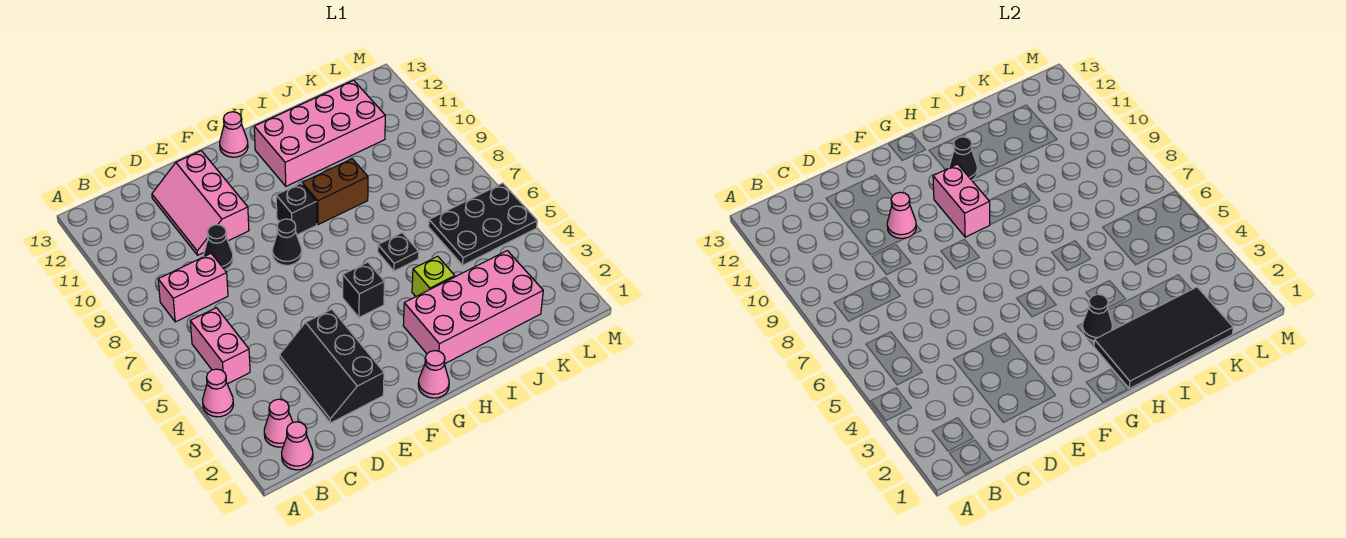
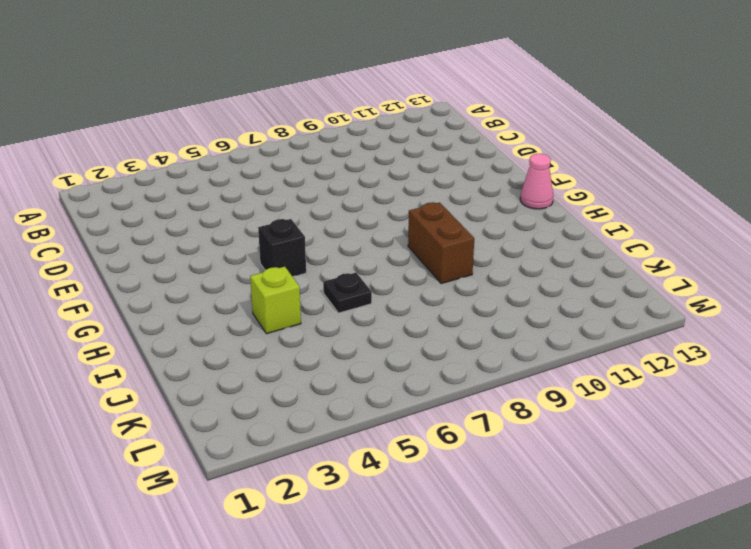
none -> pink 1x1 cone [203,369,233,417]
none -> pink 1x1 cone [282,422,313,470]
none -> pink 1x1 cone [264,399,293,447]

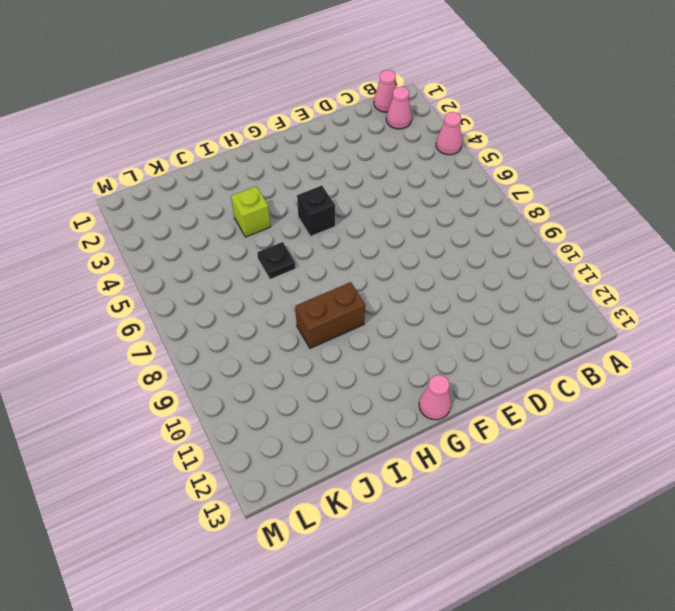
none -> pink 1x2 brick [190,308,250,384]
none -> pink 1x2 brick [158,254,228,322]
none -> black 2x3 slope [279,309,384,423]

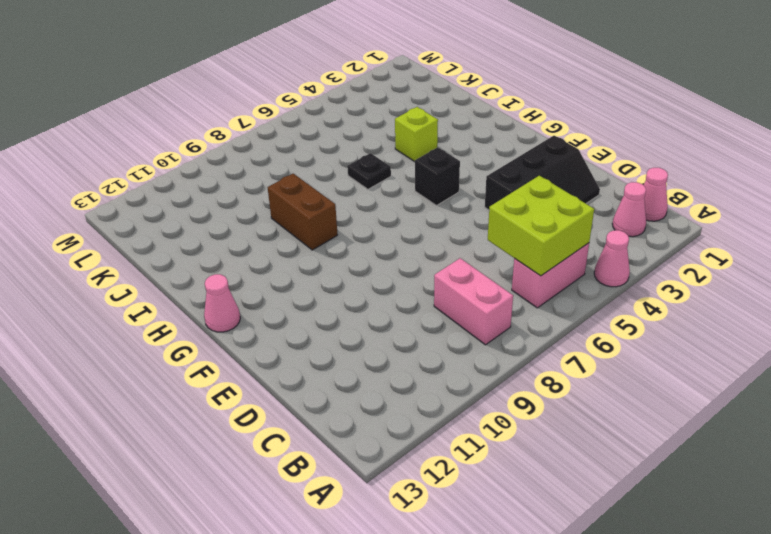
lime 2x2 brick [488,176,594,276] -> none
none -> black 1x1 cone [204,225,233,270]
none -> pink 2x3 slope [152,151,249,255]
none -> black 1x1 cone [272,219,302,265]

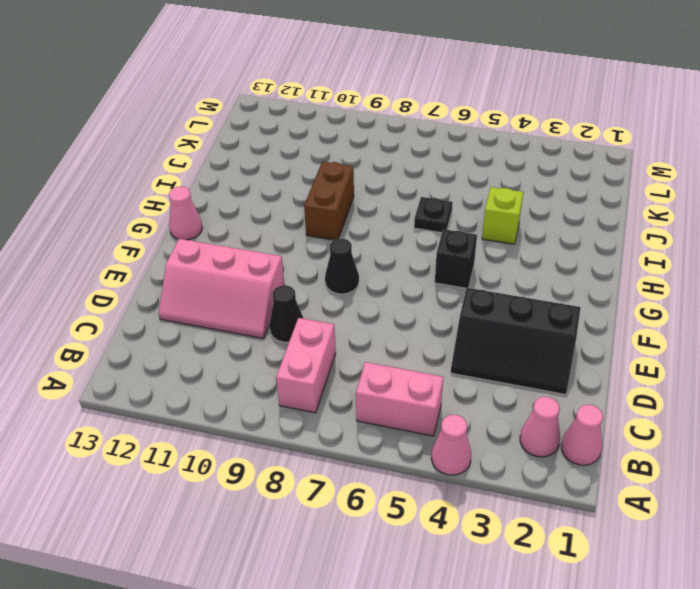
none -> pink 1x1 cone [418,351,449,398]
none -> black 1x1 brick [276,183,317,235]
none -> pink 2x4 brick [403,251,543,364]

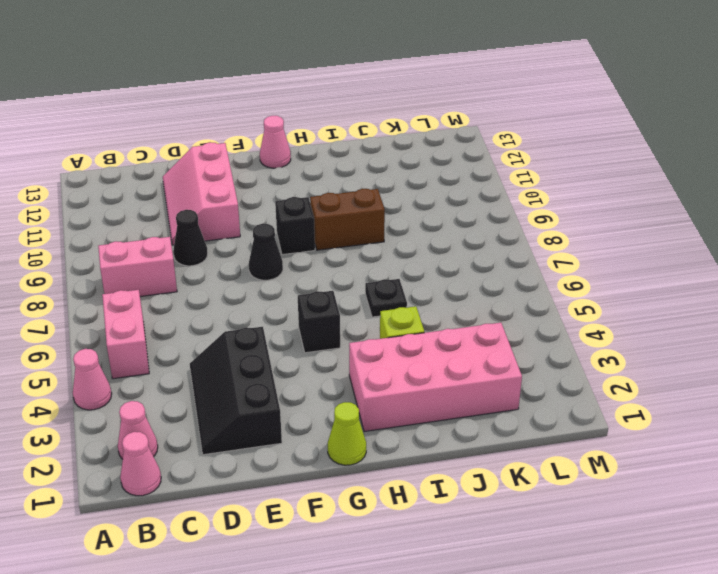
lime 1x1 cone [328,402,366,465] -> pink 1x1 cone [418,351,449,398]
none -> pink 2x4 brick [254,80,385,186]
none -> black 2x3 plate [429,183,537,265]
none -> pink 1x1 cone [887,192,916,238]

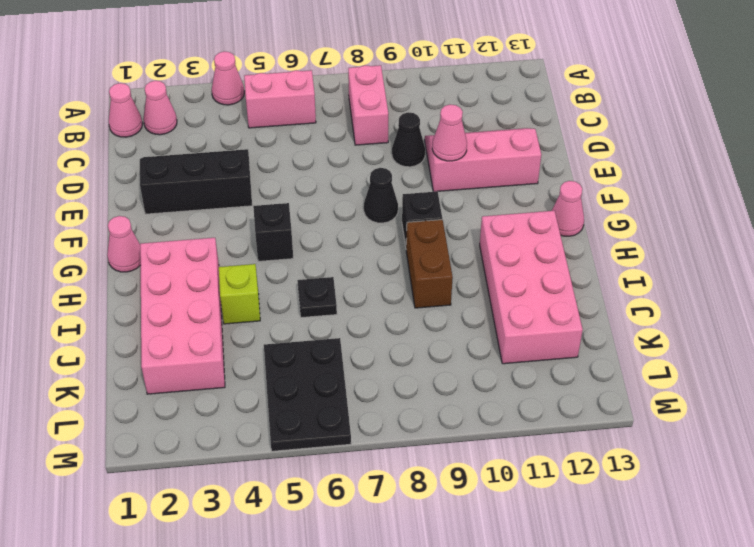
none -> pink 1x2 brick [933,164,990,237]
none -> black 2x4 tile [1094,287,1233,389]
none -> black 1x1 cone [1082,294,1113,341]

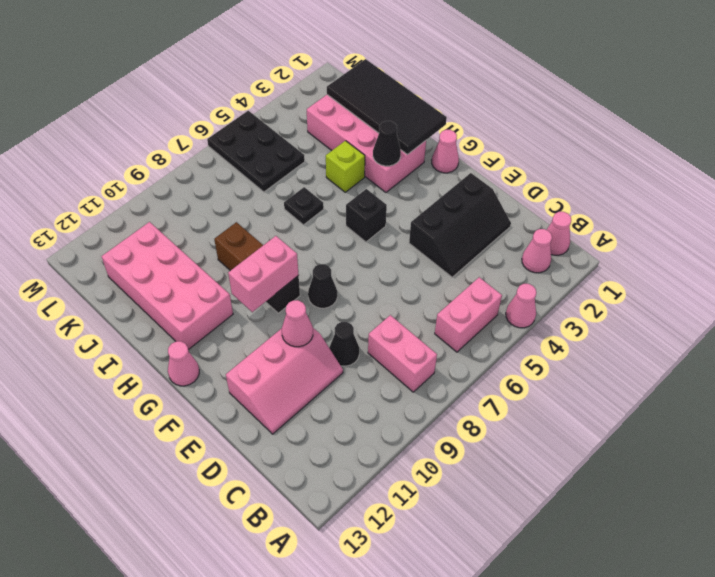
none -> black 1x1 cone [949,137,978,180]

